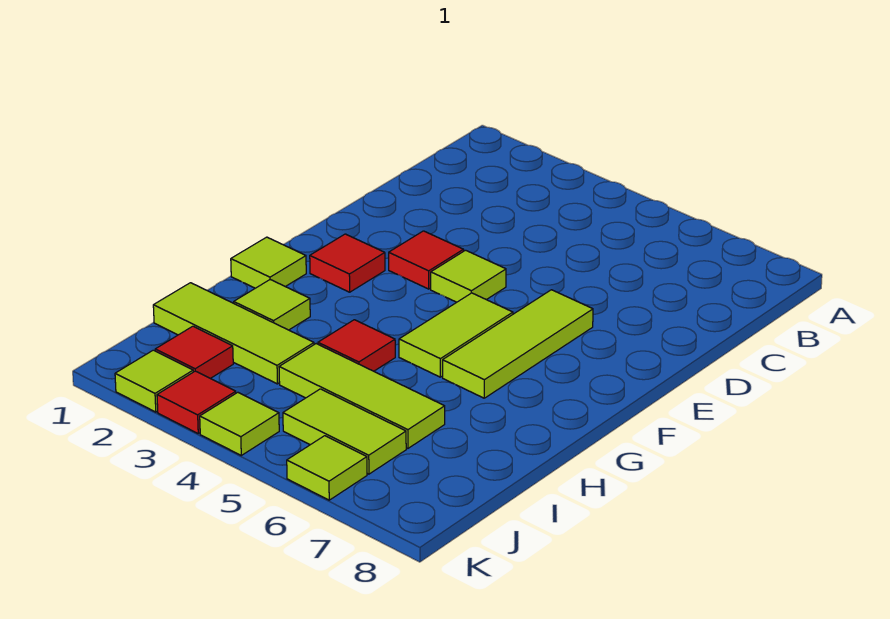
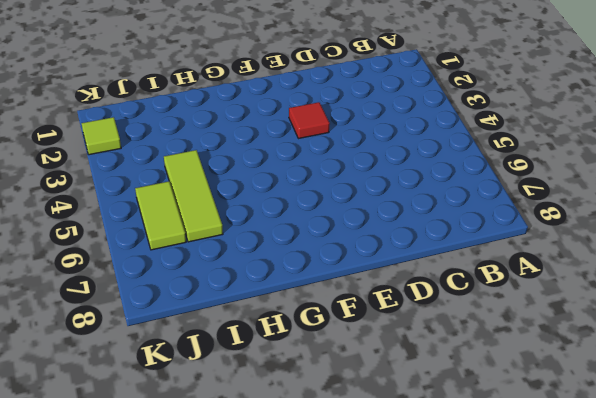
none -> lime 1x1 tile [431,250,506,302]
none -> lime 1x3 tile [443,290,593,398]
none -> red 1x1 tile [310,234,385,292]

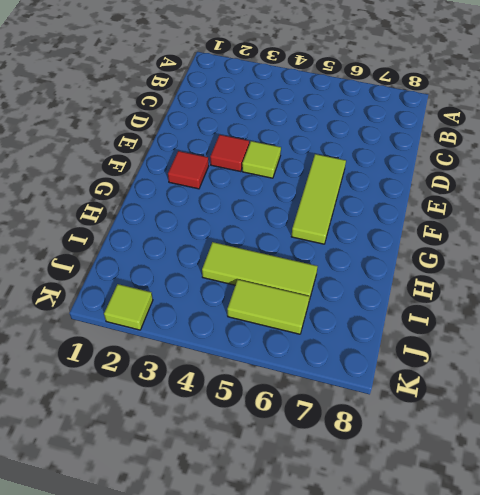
none -> lime 1x2 tile [399,293,513,377]
none -> lime 1x1 tile [231,237,306,288]
none -> lime 1x1 tile [234,280,310,330]

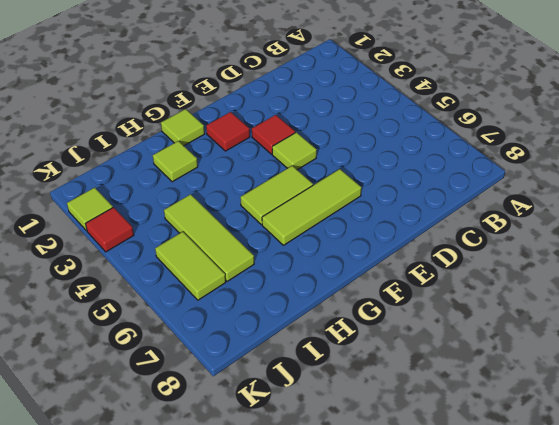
none -> red 1x1 tile [318,320,395,371]
none -> lime 1x3 tile [153,283,314,384]
none -> red 1x1 tile [155,326,233,378]

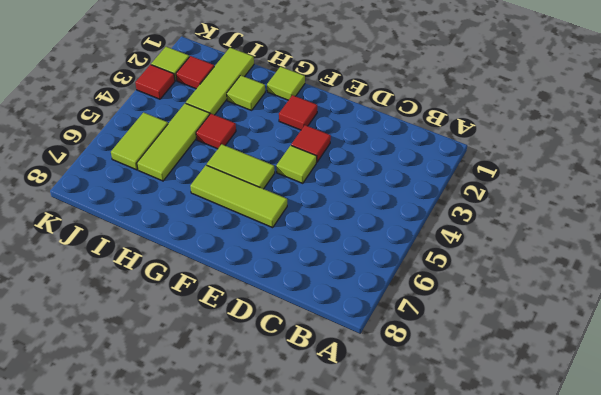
none -> lime 1x1 tile [200,392,279,455]
none -> lime 1x1 tile [287,436,367,500]

